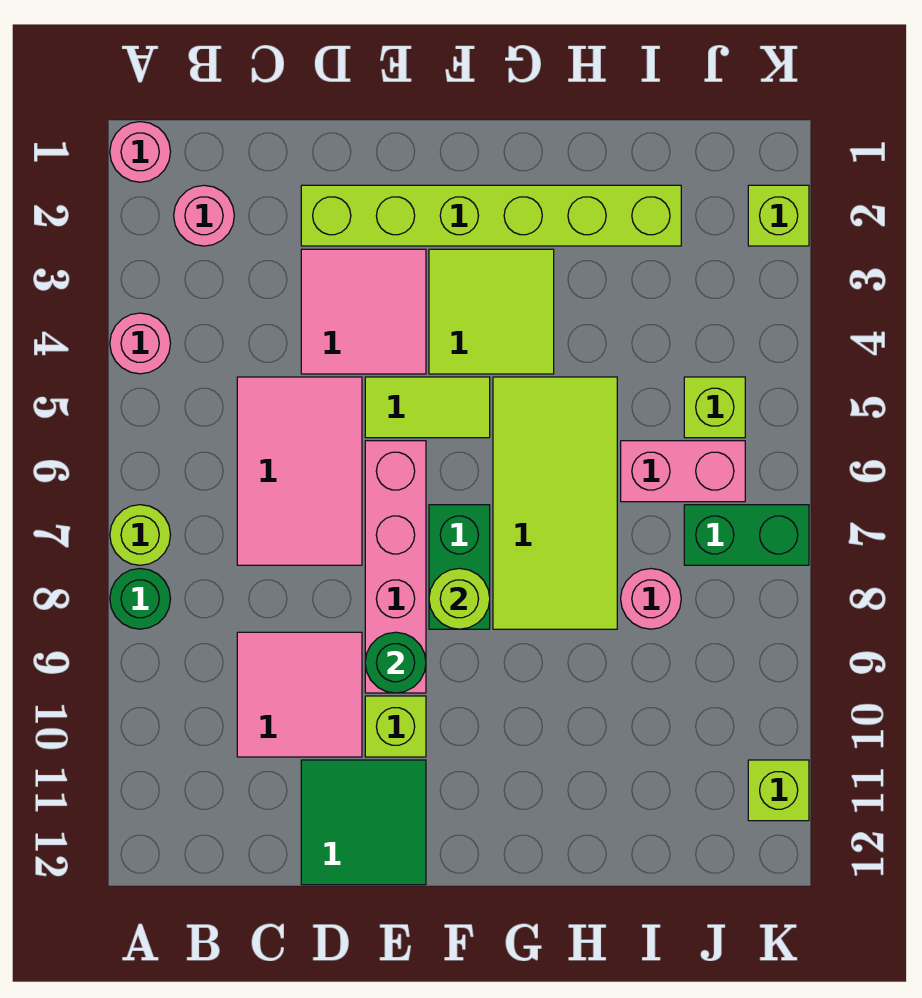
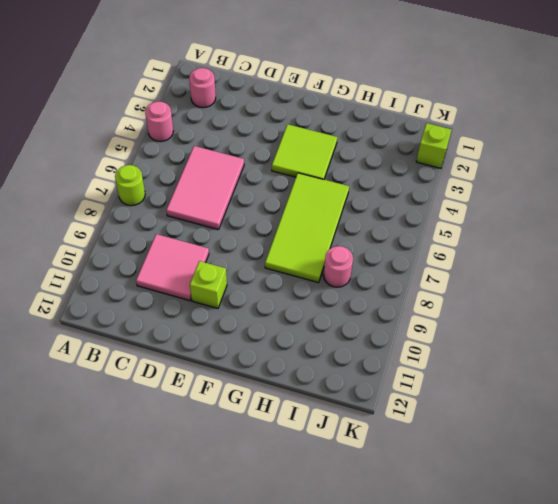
none -> pink 1x1 round brick [110,122,171,182]
none -> green 1x1 round brick [110,569,171,629]
none -> lime 1x6 brick [301,185,681,246]

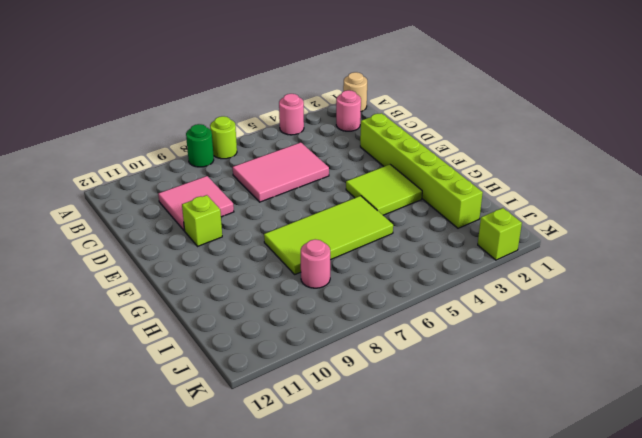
tan 1x1 round brick [343,72,367,112] -> pink 1x1 round brick [110,122,171,182]
none -> pink 2x2 tile [301,249,426,374]
none -> green 2x2 tile [301,760,426,885]
none -> lime 1x2 tile [365,377,490,438]

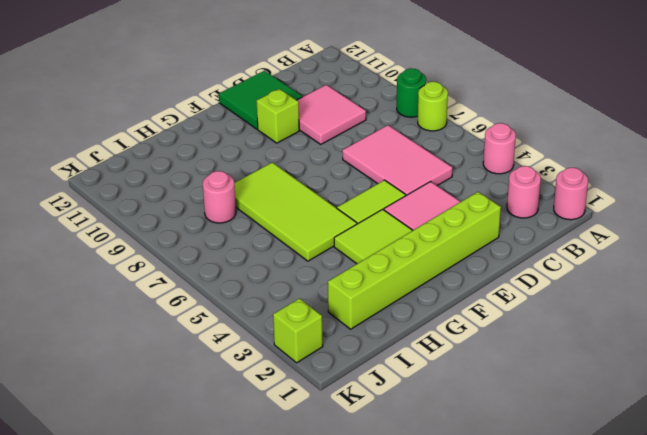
none -> pink 1x4 brick [365,441,426,693]
none -> green 1x2 brick [429,505,490,629]
none -> pink 1x2 brick [621,441,745,502]

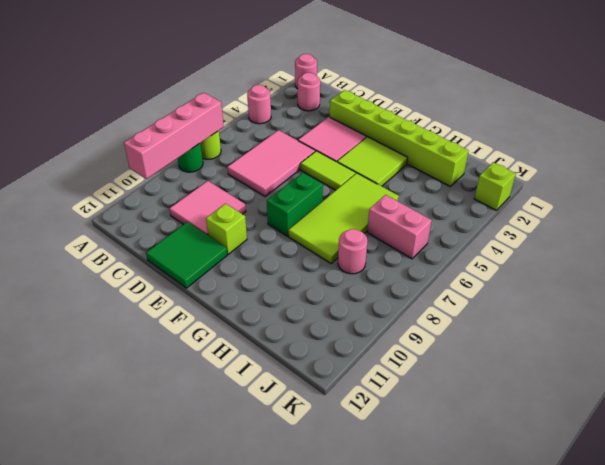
pink 1x4 brick [124,93,224,179] -> pink 1x4 brick moved to [365,441,426,693]
none -> lime 1x1 brick [684,377,745,438]
none -> green 1x2 brick [684,505,809,565]
none -> lime 1x1 brick [748,760,809,821]

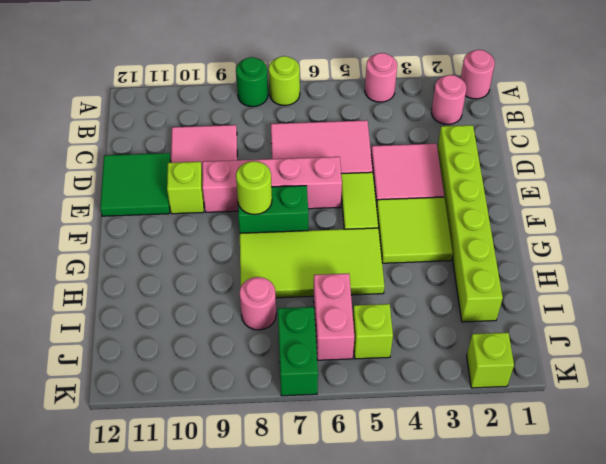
none -> lime 1x1 brick [748,760,809,821]
none -> green 1x1 round brick [365,632,426,693]

